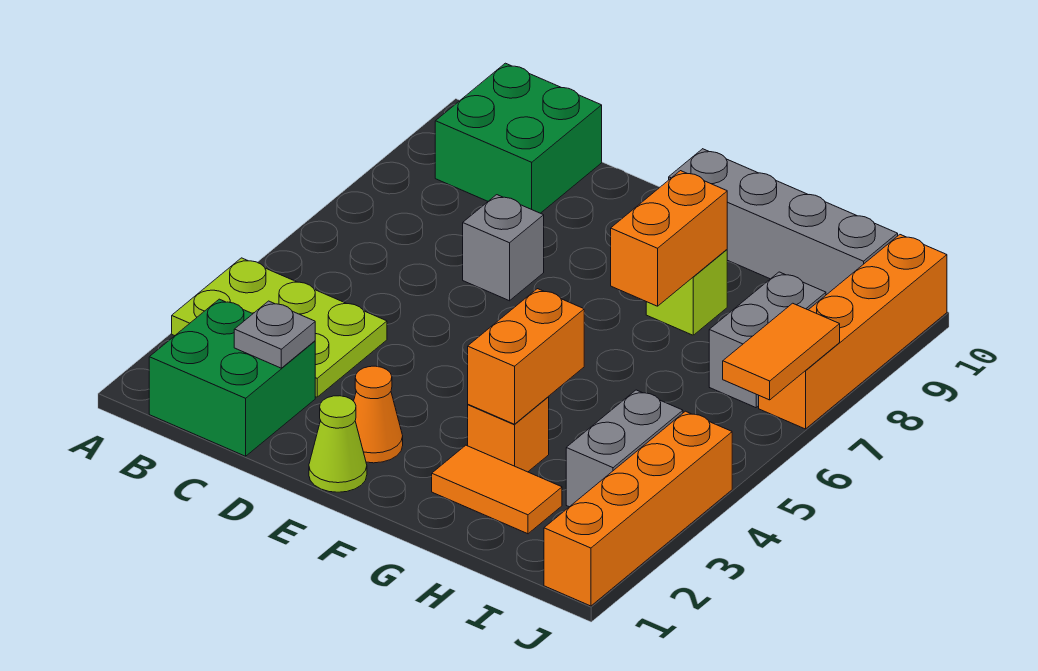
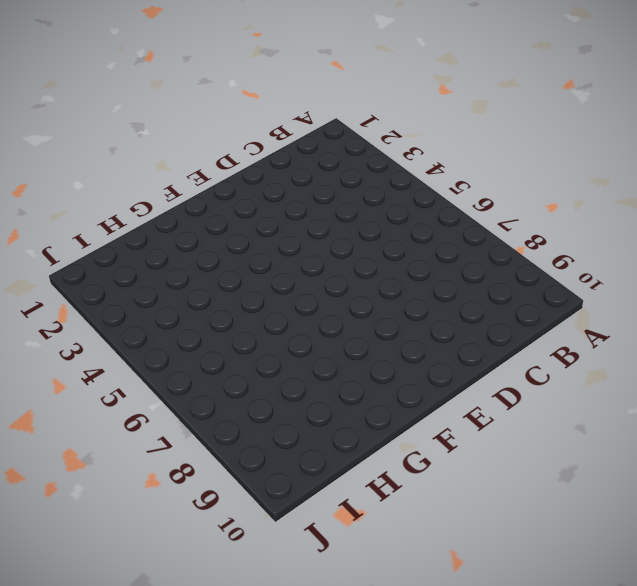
none -> lime 2x3 plate [172,258,387,397]
none -> green 2x2 brick [149,299,315,456]
none -> green 2x2 brick [435,63,602,213]

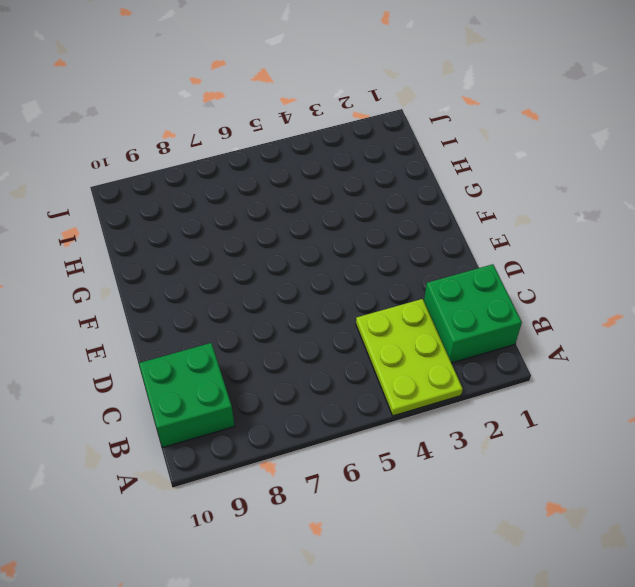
none -> grey 1x1 brick [463,195,544,301]
none -> lime 1x1 cone [309,396,367,492]
none -> orange 1x1 cone [354,366,403,463]

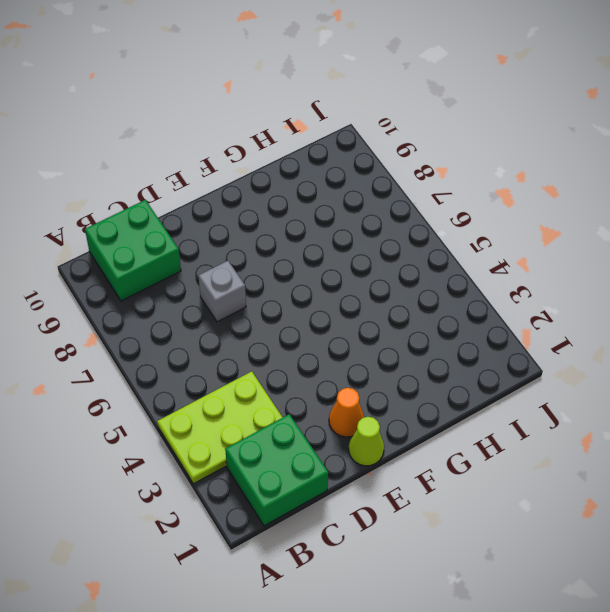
none -> grey 1x4 brick [669,149,898,295]
none -> orange 1x2 tile [432,445,562,534]
none -> orange 1x1 brick [468,397,549,472]

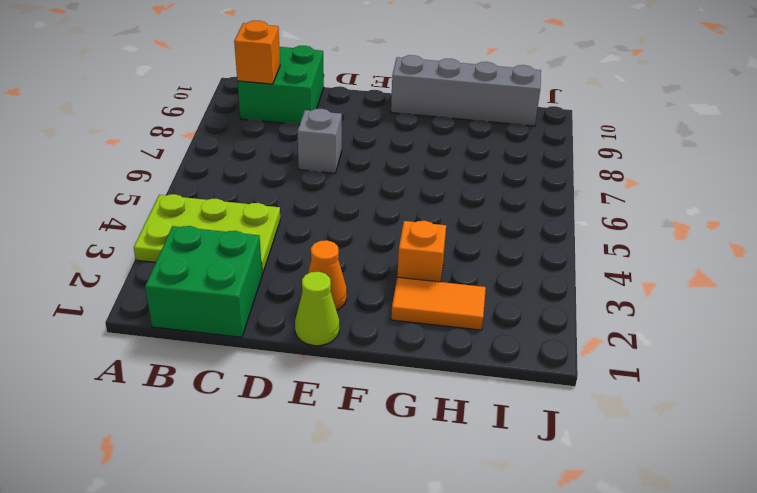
orange 1x1 brick [234,21,280,84] -> none
none -> lime 1x1 brick [646,250,727,335]
none -> grey 1x2 brick [566,390,683,507]
none -> grey 1x2 brick [709,272,826,408]

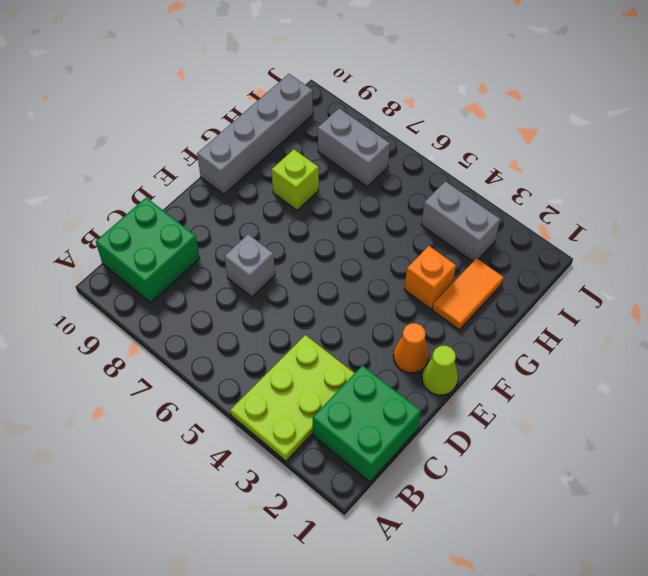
none -> orange 1x4 brick [544,411,732,606]
none -> orange 1x4 brick [759,235,947,429]
none -> grey 1x1 plate [234,301,315,368]

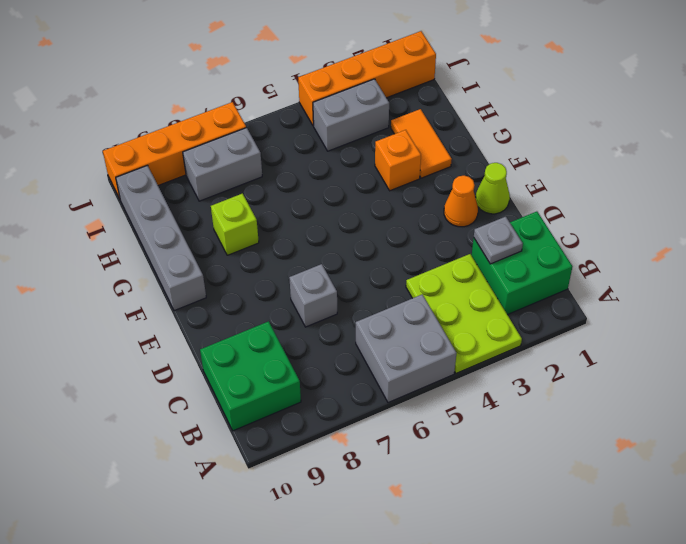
grey 2x2 brick [356,294,456,403] -> none
none -> orange 1x2 brick [468,289,584,424]
none -> orange 1x2 brick [611,171,727,306]
none -> orange 1x2 tile [723,303,840,400]

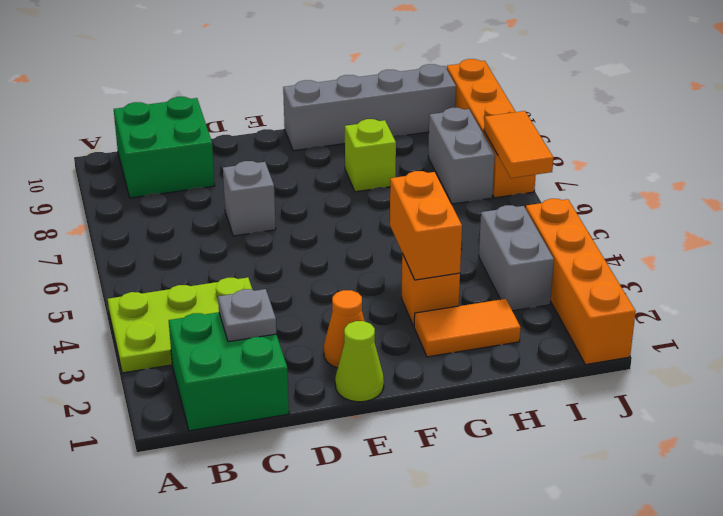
none -> orange 1x2 brick [611,171,727,306]

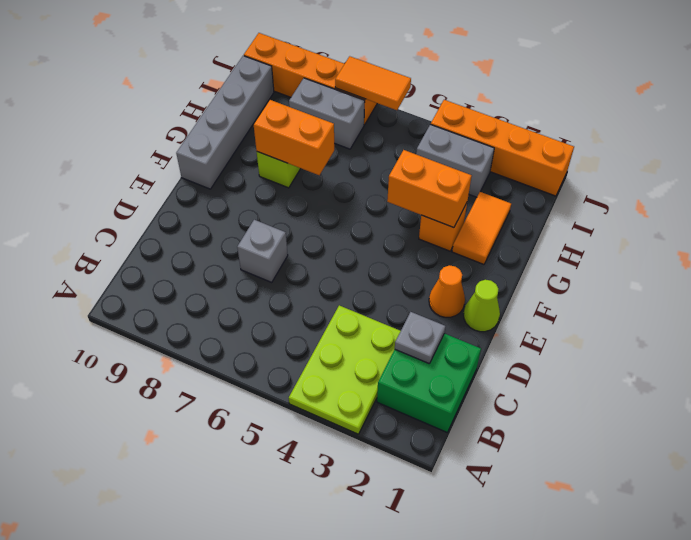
none -> green 2x2 brick [435,63,602,213]

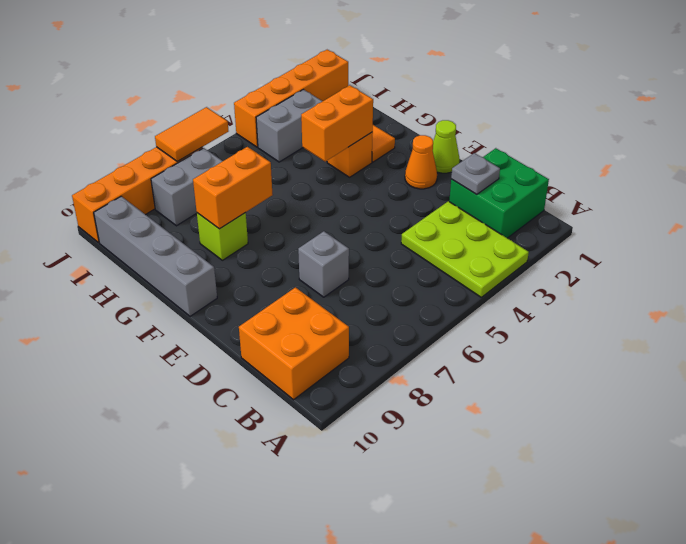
orange 2x2 brick [239,287,349,400] -> green 2x2 brick [435,63,602,213]

